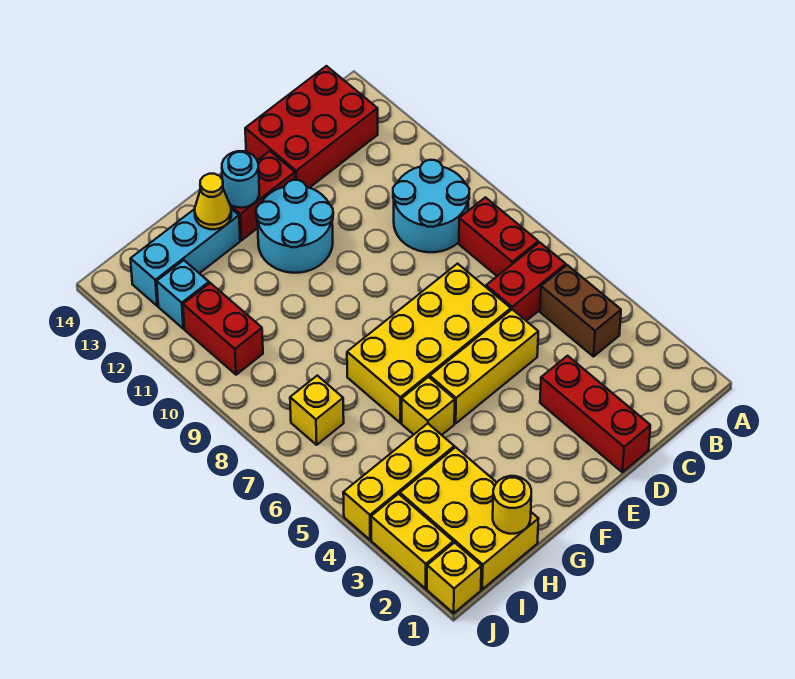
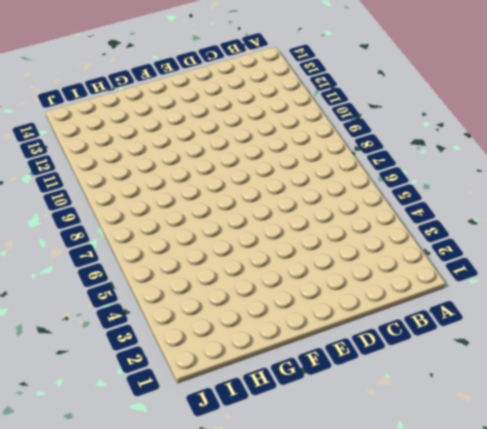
none -> brown 1x2 brick [540,265,621,357]
none -> red 1x2 brick [486,242,566,321]
none -> red 1x2 brick [459,197,538,276]

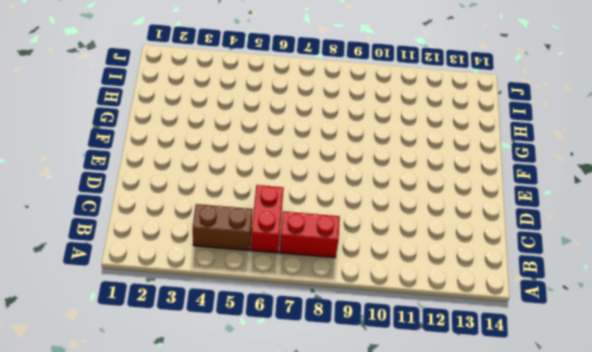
none -> cyan 2x2 round brick [393,160,469,252]
none -> red 2x3 brick [245,66,378,188]
none -> red 1x3 brick [540,356,650,472]

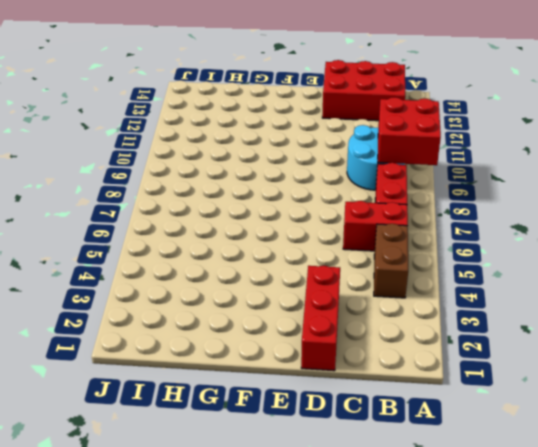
red 2x2 brick [378,97,441,165] -> none
none -> yellow 1x3 brick [430,309,538,423]
none -> yellow 2x4 brick [347,264,511,423]
none -> cyan 2x2 round brick [256,180,333,273]

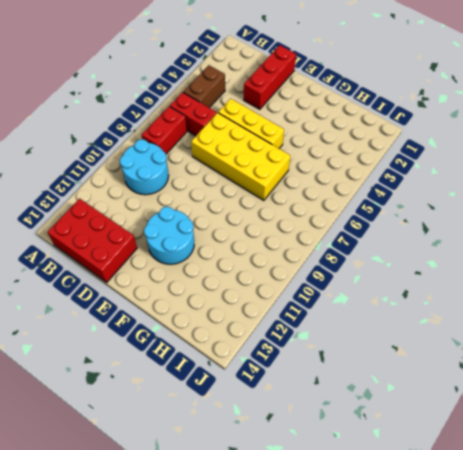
none -> red 1x2 brick [230,151,295,240]
none -> yellow 1x1 brick [402,377,455,435]
none -> cyan 1x3 brick [131,209,240,306]

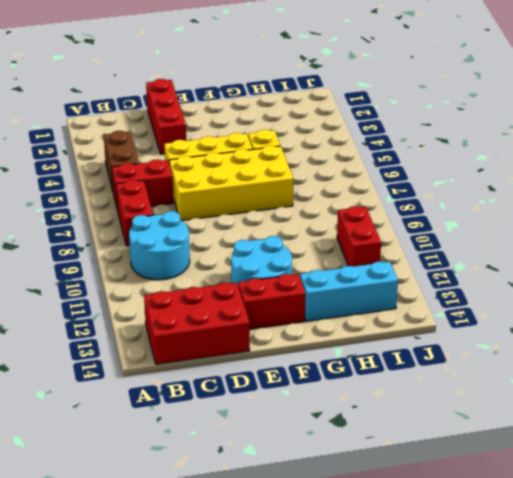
none -> yellow 2x3 brick [400,447,538,589]
none -> yellow 1x3 brick [343,424,454,540]
none -> yellow 1x1 brick [290,376,344,445]

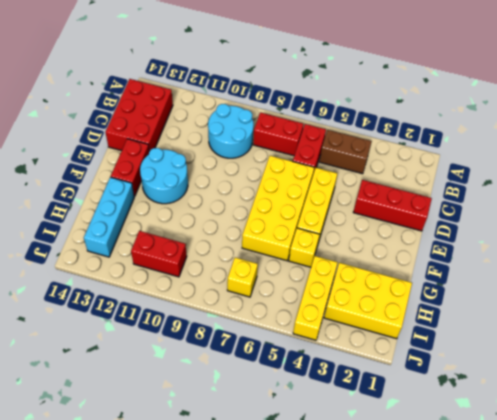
none -> cyan 1x1 brick [157,260,209,329]
none -> yellow 1x1 brick [427,543,481,613]
none -> yellow 1x2 brick [371,494,453,589]

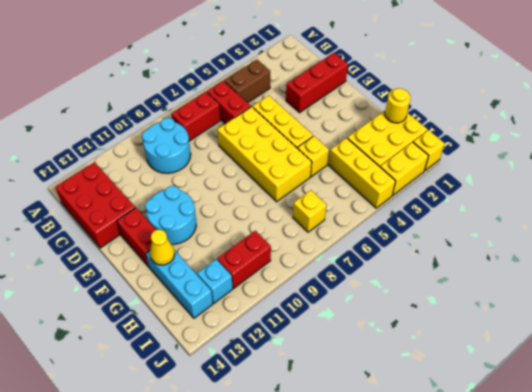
none -> cyan 1x1 round brick [222,151,259,208]

